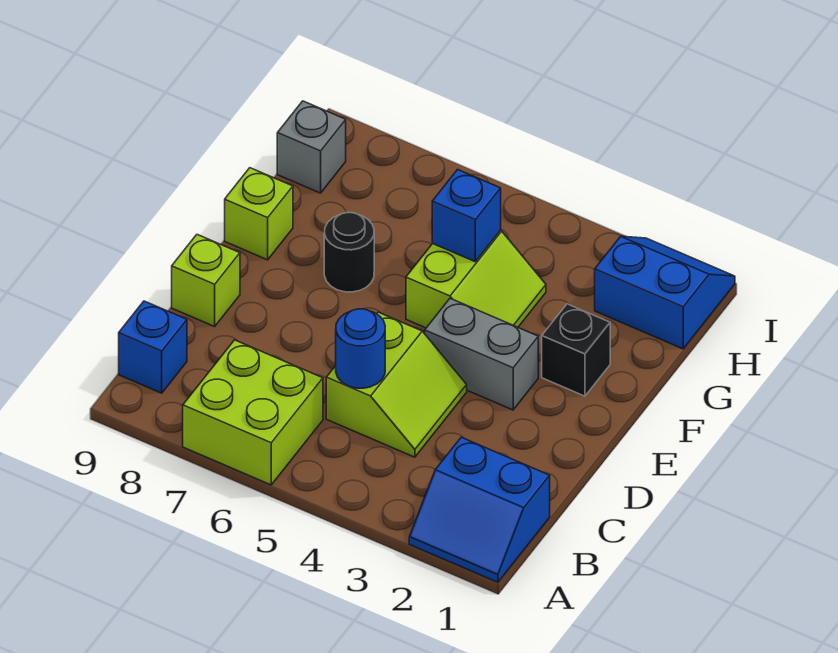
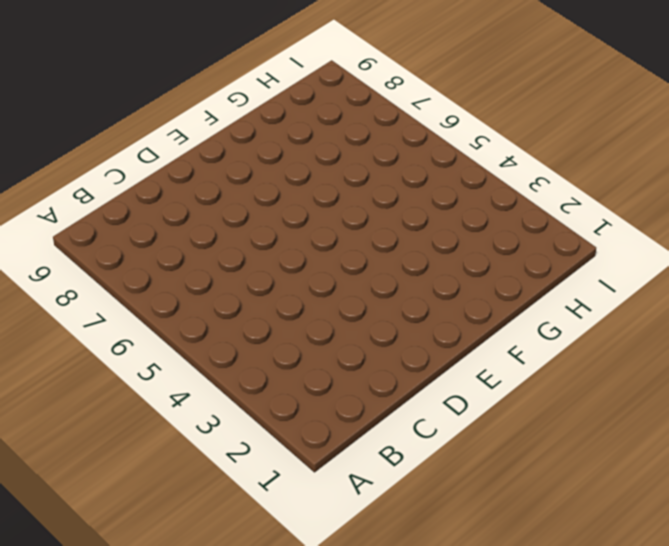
none -> blue 2x2 slope [409,437,550,582]
none -> lime 2x2 brick [183,340,323,485]
none -> blue 1x1 brick [119,301,187,393]

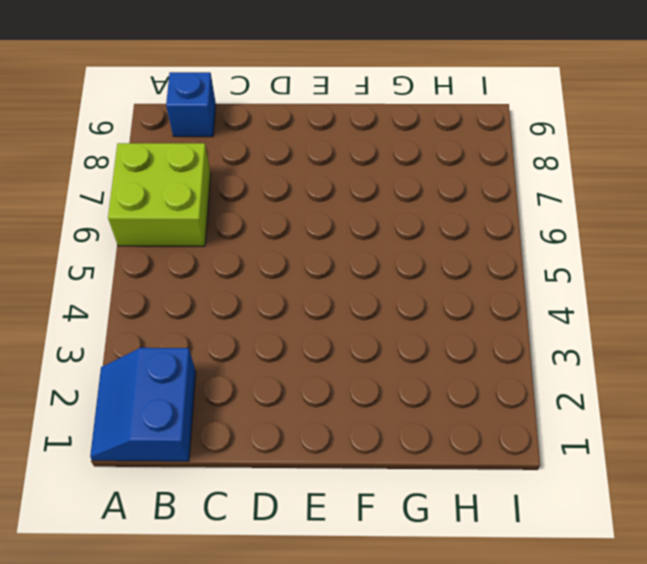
none -> lime 2x2 slope [326,312,467,457]
none -> lime 1x1 brick [172,235,240,326]
none -> grey 1x2 brick [425,298,538,410]

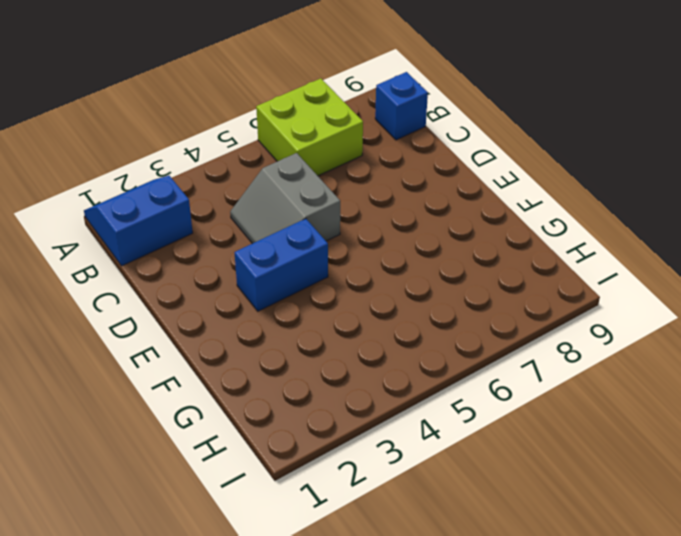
grey 2x2 slope [230,153,340,244] -> lime 2x2 slope [326,312,467,457]
blue 1x2 brick [235,219,328,311] -> grey 1x2 brick [425,298,538,410]
none -> lime 1x1 brick [172,235,240,326]
none -> black 1x1 brick [542,304,610,396]
none -> lime 2x2 slope [406,231,546,328]

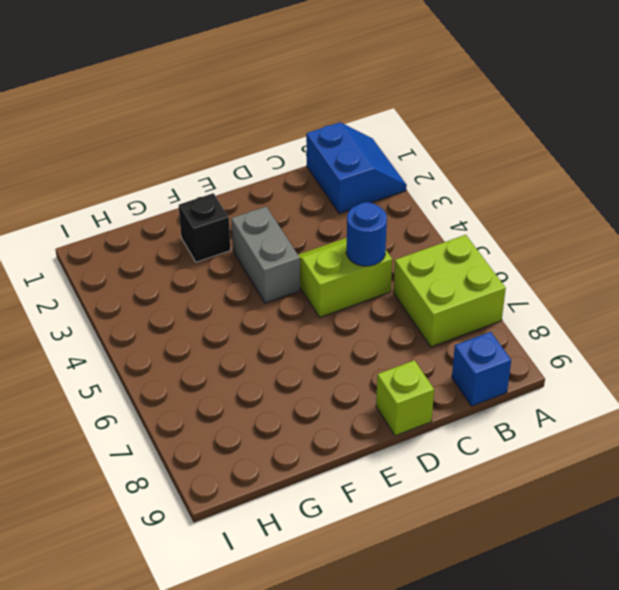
none -> lime 2x2 slope [406,231,546,328]
none -> black 1x1 round brick [324,213,374,292]
none -> lime 1x1 brick [225,168,293,260]

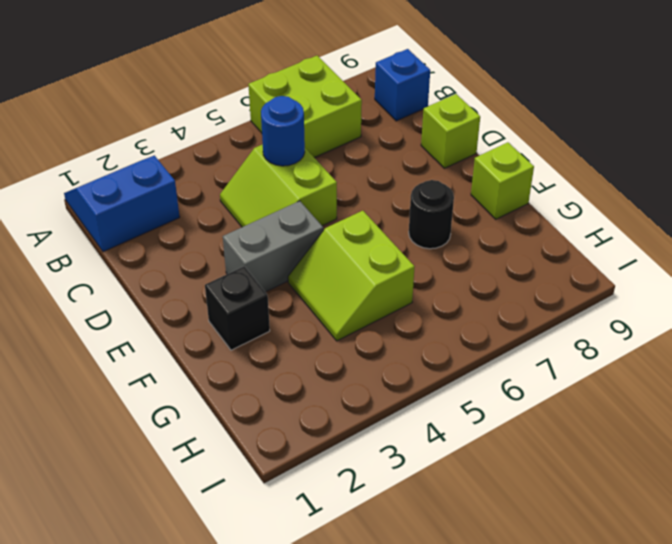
none -> blue 2x2 slope [595,236,735,349]
none -> grey 1x1 brick [277,101,346,193]
none -> blue 1x1 brick [432,170,501,262]

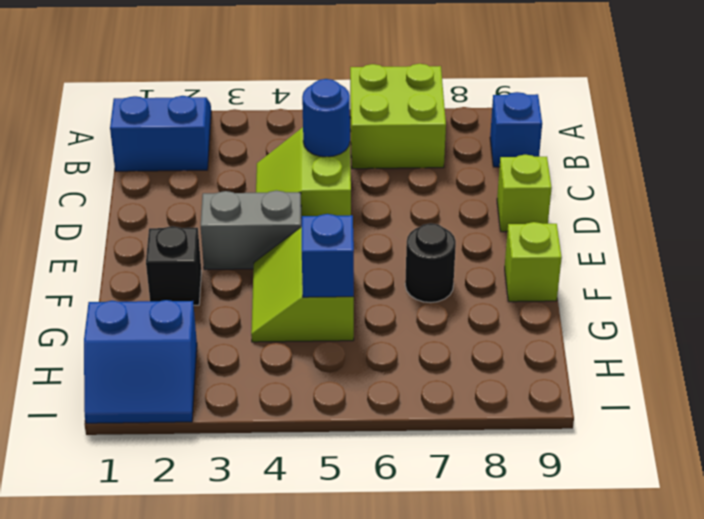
none -> grey 1x1 brick [277,101,346,193]

